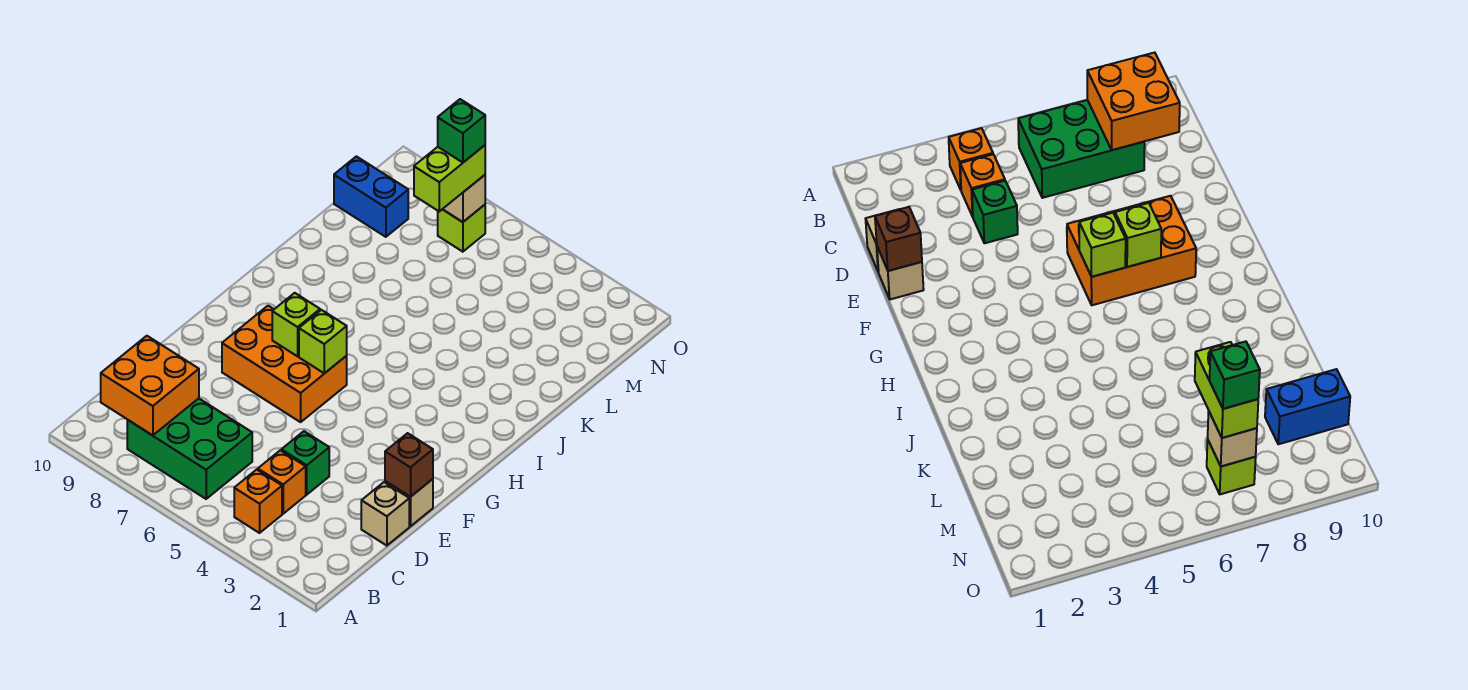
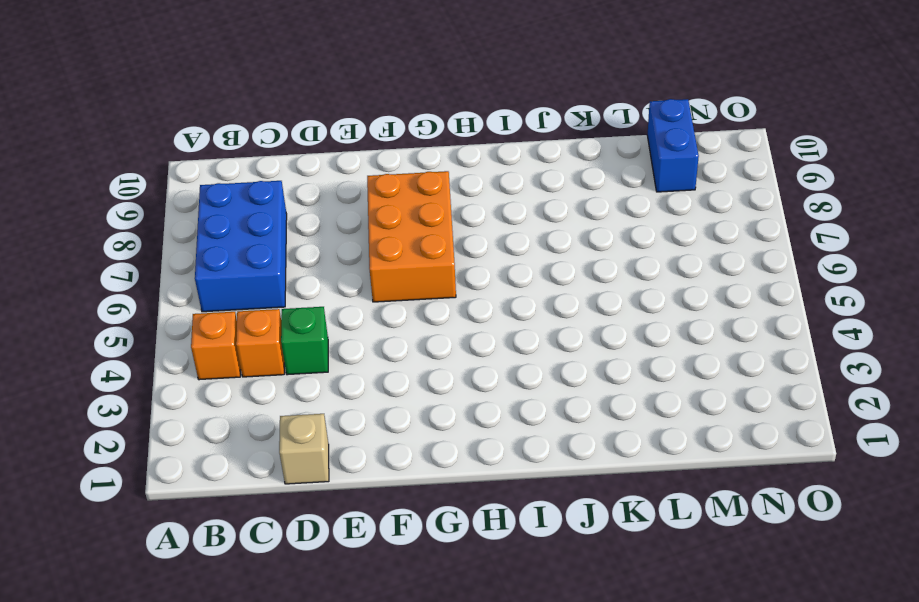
blue 2x3 brick [195,181,287,312] -> green 2x3 brick [127,398,252,499]
none -> tan 1x1 brick [385,479,433,526]
none -> lime 1x1 brick [438,205,485,252]
none -> orange 2x2 brick [101,336,199,435]

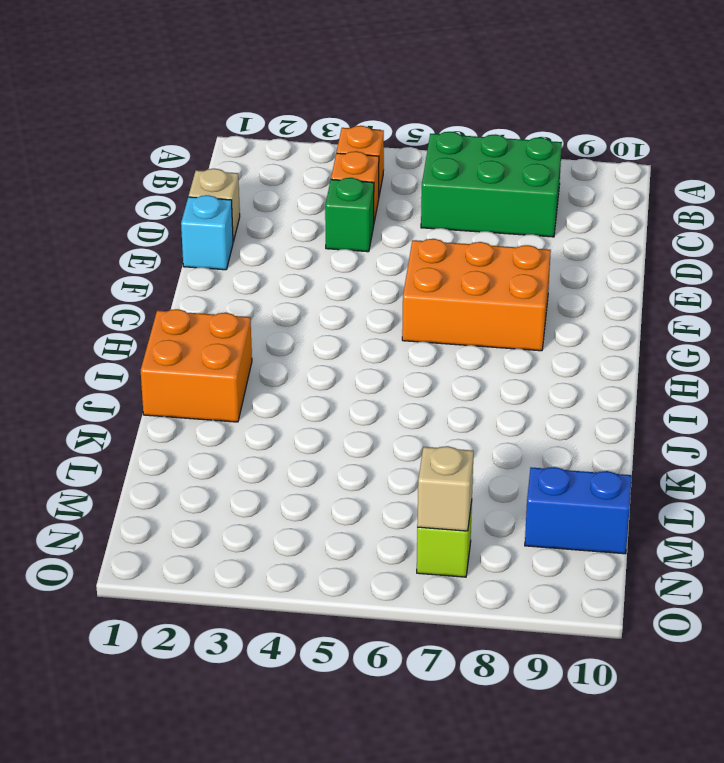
cyan 1x1 brick [181,195,233,270] -> tan 1x1 brick [385,479,433,526]
orange 2x2 brick [141,309,252,422] -> orange 2x2 brick moved to [101,336,199,435]
none -> brown 1x1 brick [385,433,433,497]
none -> lime 1x1 brick [299,310,347,373]
none -> lime 1x1 brick [272,293,320,356]

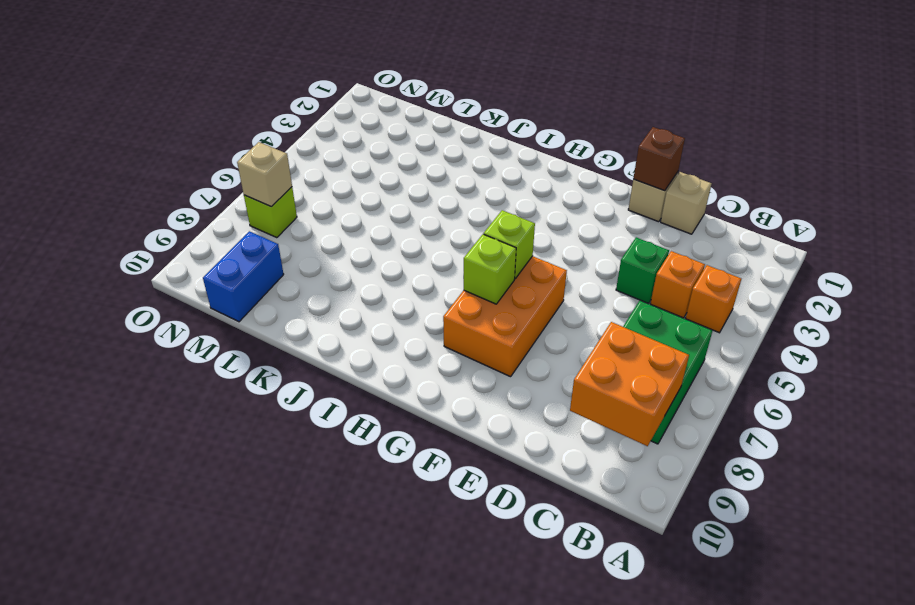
none -> lime 1x2 brick [414,145,485,211]
none -> green 1x1 brick [438,99,485,163]

